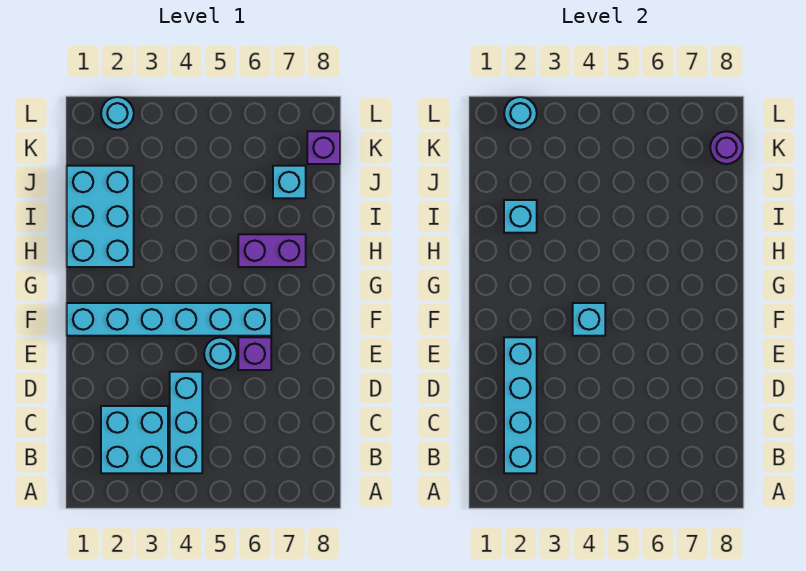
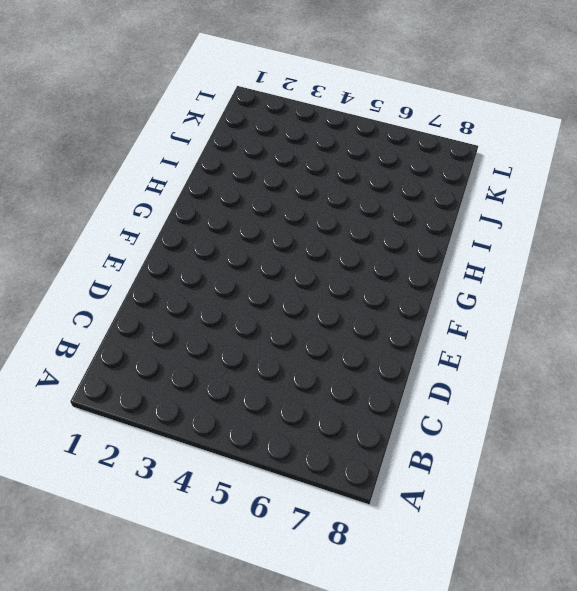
none -> cyan 2x2 brick [101,406,168,473]
none -> cyan 1x3 brick [170,372,202,473]
none -> cyan 1x1 round brick [204,337,237,370]

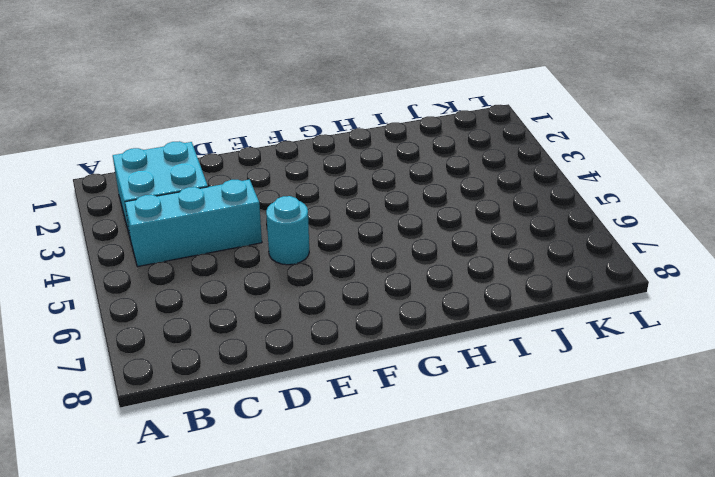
none -> purple 1x1 brick [238,337,271,370]
none -> cyan 1x6 brick [67,303,271,336]
none -> cyan 2x3 brick [67,166,134,267]

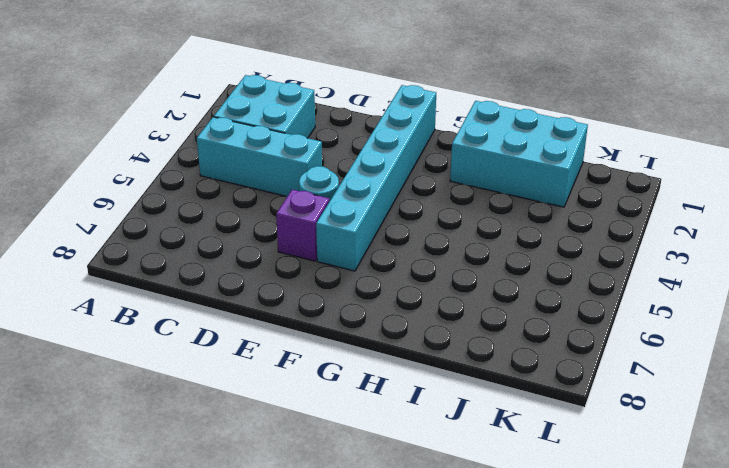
none -> purple 1x2 brick [238,234,306,267]
none -> cyan 1x1 brick [273,166,306,198]
none -> purple 1x1 brick [307,131,340,164]

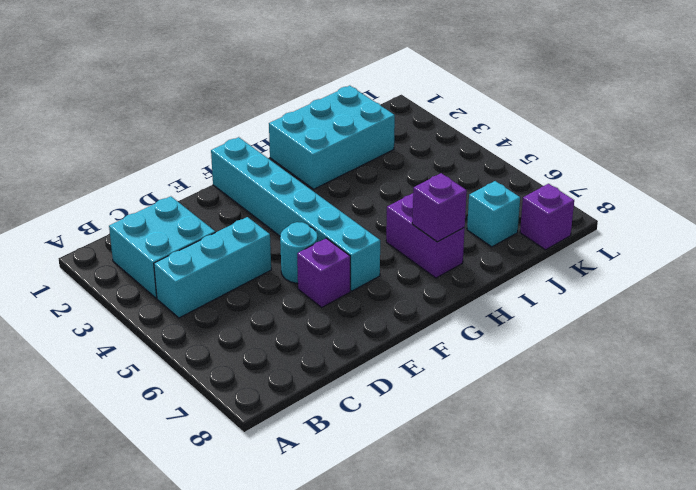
purple 1x1 brick [412,173,467,242] -> none
none -> cyan 1x1 round brick [101,97,134,130]
none -> cyan 1x4 brick [504,337,537,473]
none -> cyan 1x1 brick [573,303,605,336]

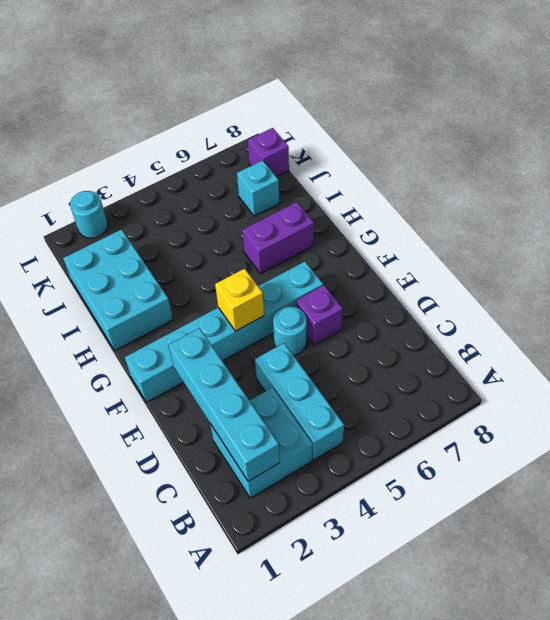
yellow 1x1 brick [215,269,264,331] -> cyan 1x1 brick [573,303,605,336]
none -> cyan 1x1 brick [504,200,537,233]
none -> purple 1x1 round brick [710,131,743,164]
none -> cyan 1x1 round brick [504,97,537,130]

